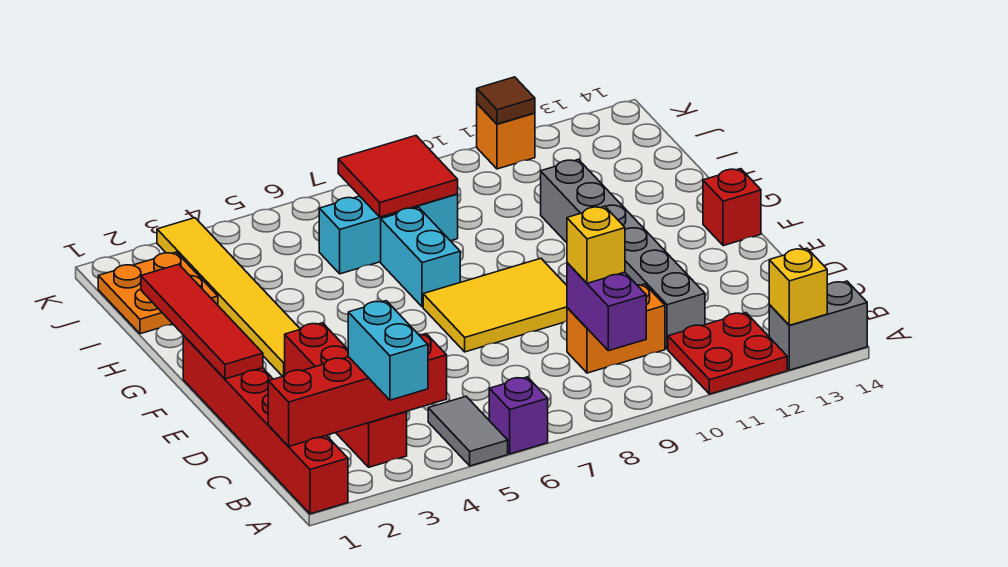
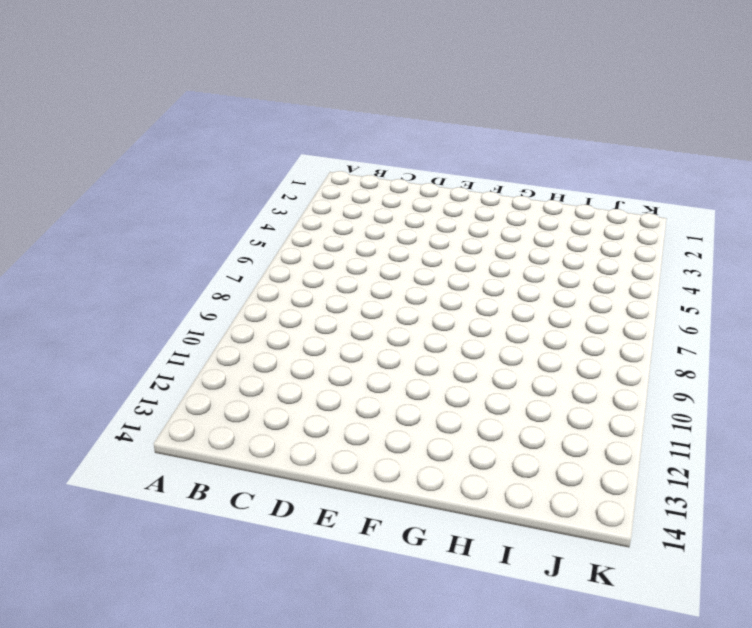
none -> red 1x6 brick [183,336,348,514]
none -> grey 1x2 tile [428,396,508,466]
none -> purple 1x1 brick [489,377,548,454]

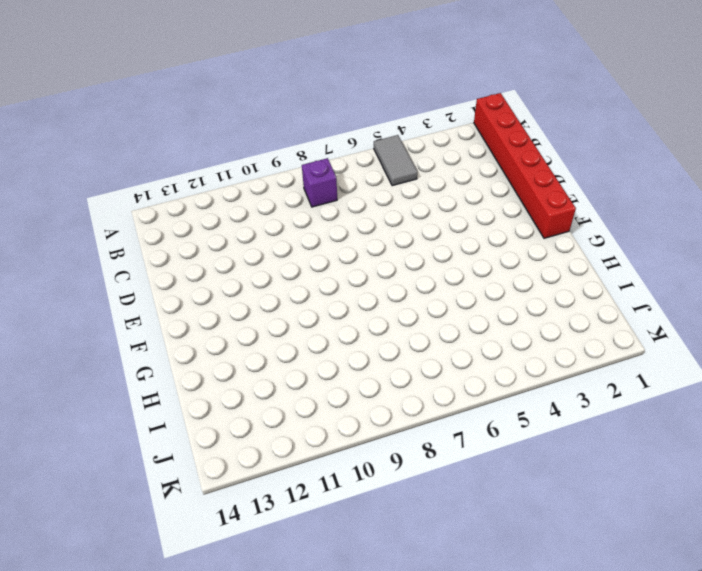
purple 1x1 brick [302,158,337,207] -> purple 1x1 brick moved to [489,377,548,454]
none -> red 2x2 plate [668,313,787,394]
none -> grey 1x2 brick [769,281,867,370]
none -> red 1x4 brick [285,323,407,467]

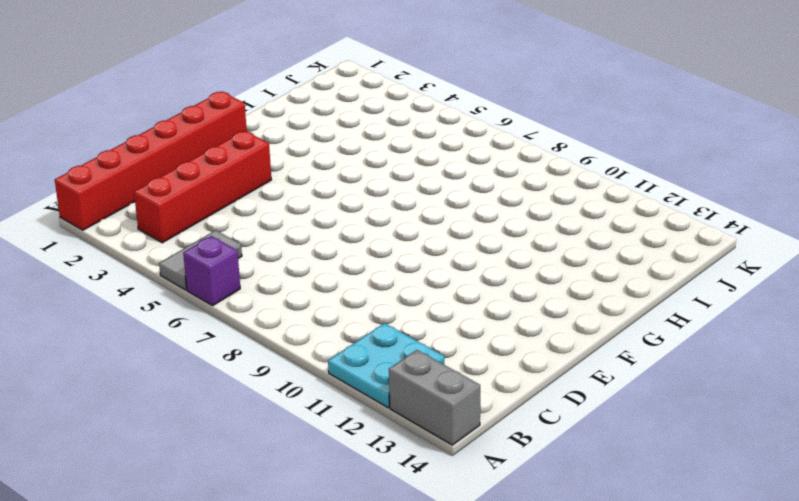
cyan 2x2 plate [328,323,444,408] -> red 2x2 plate [668,313,787,394]
none -> orange 1x2 brick [567,284,665,373]
none -> grey 1x6 brick [541,159,705,349]
none -> yellow 2x3 tile [423,258,567,352]

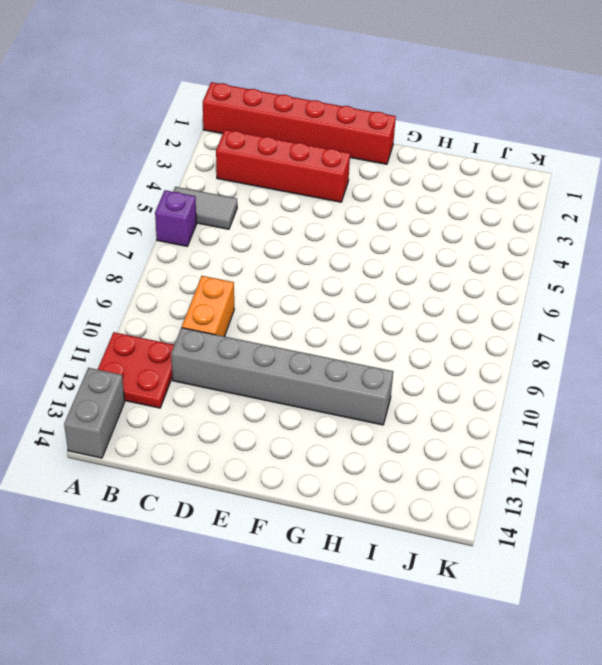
none -> yellow 2x3 tile [423,258,567,352]
none -> yellow 1x6 tile [157,218,300,376]
none -> red 1x1 brick [703,169,761,246]

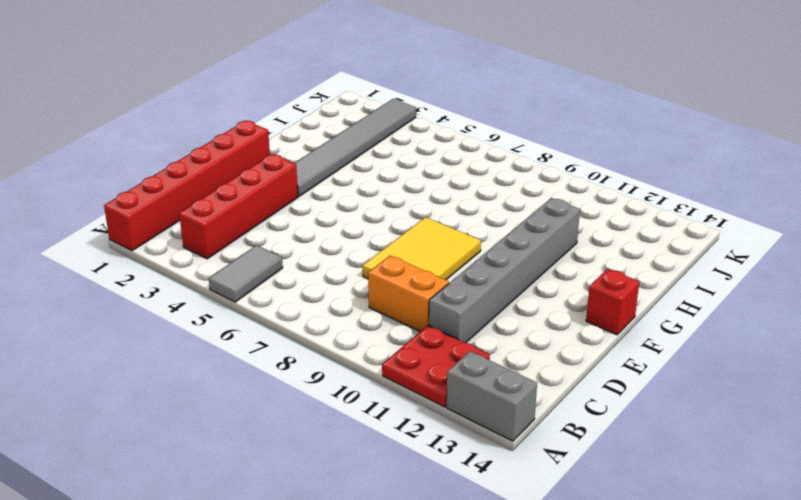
yellow 2x3 tile [363,217,481,280] -> yellow 2x3 tile turned to [423,258,567,352]
grey 1x6 tile [295,99,416,196] -> yellow 1x6 tile [157,218,300,376]
none -> purple 1x1 brick [489,377,548,454]
none -> cyan 1x2 brick [381,207,460,307]
none -> orange 2x2 plate [98,252,218,334]

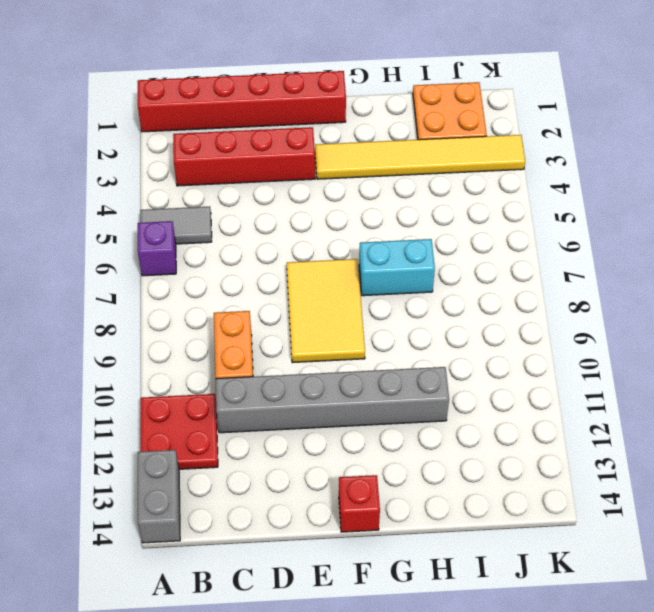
none -> cyan 1x3 brick [319,194,458,274]
none -> orange 1x1 brick [477,104,535,169]
none -> yellow 1x1 brick [769,248,827,325]

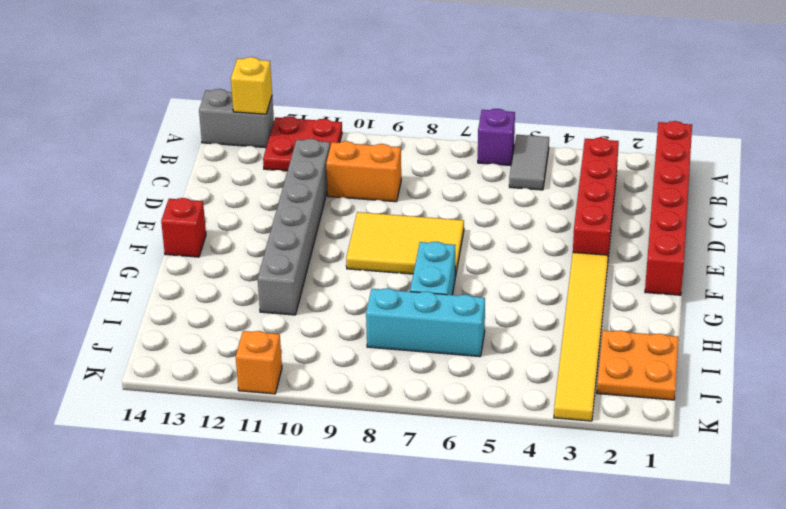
none -> red 1x4 brick [268,334,447,446]
none -> purple 1x2 brick [567,263,646,351]
none -> red 1x4 tile [141,264,263,379]

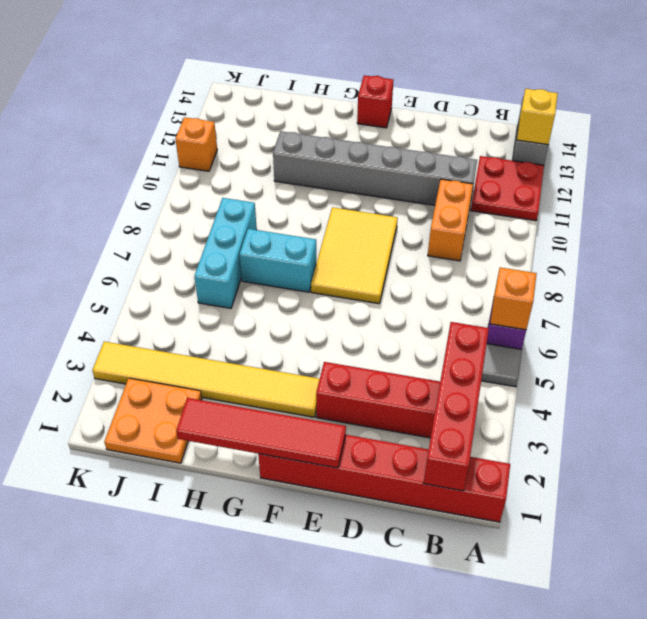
orange 1x1 brick [490,267,537,330] -> none
none -> purple 1x2 brick [567,263,646,351]
none -> red 2x2 tile [338,136,458,217]
none -> brown 1x1 tile [477,77,535,124]

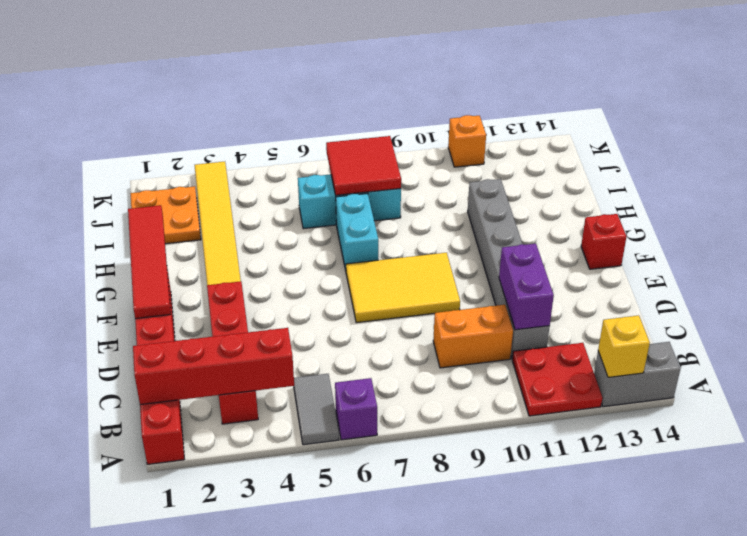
purple 1x2 brick [499,244,554,330] -> purple 1x2 brick moved to [567,263,646,351]
none -> brown 1x1 tile [477,77,535,124]
none -> cyan 1x2 brick [348,301,428,400]
none -> yellow 1x1 brick [567,206,625,283]

